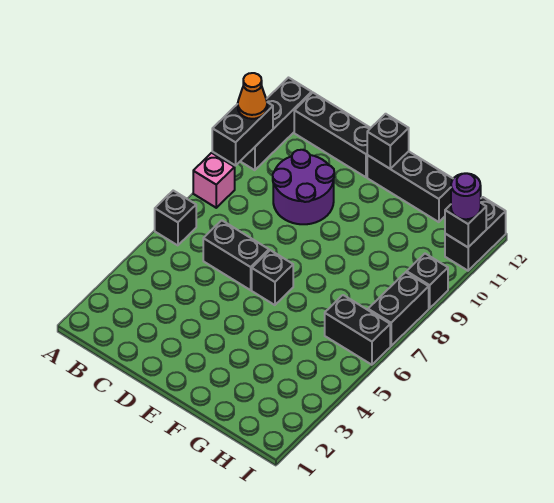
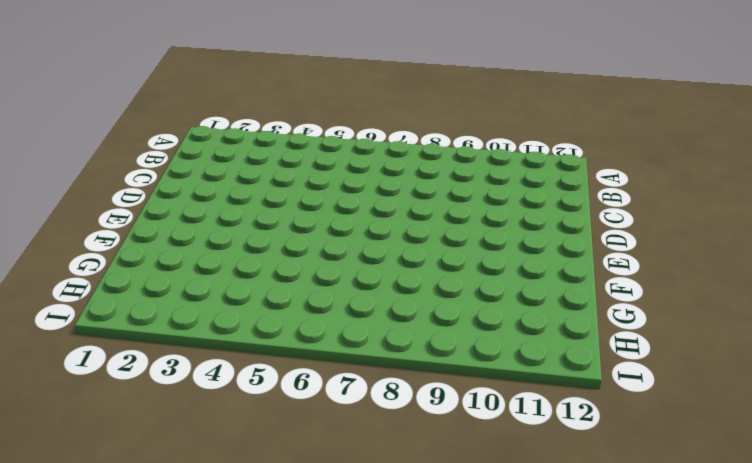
none -> black 1x1 brick [155,191,196,245]
none -> pink 1x1 brick [193,153,235,208]
none -> black 1x3 brick [240,78,312,170]

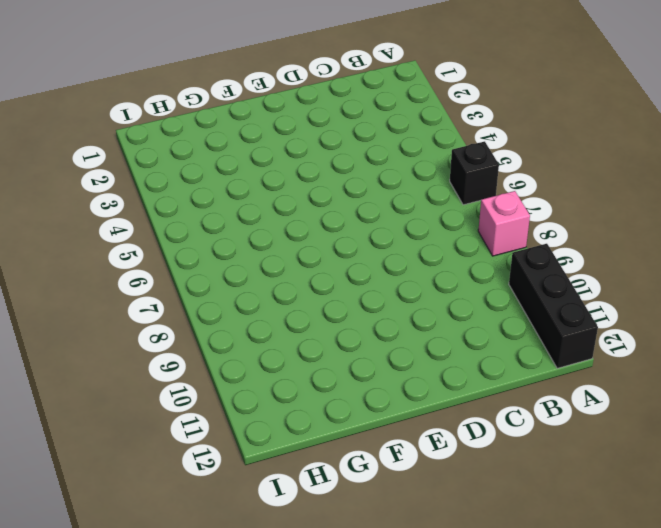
none -> black 1x3 brick [294,93,370,177]
none -> black 1x2 brick [203,220,269,290]
none -> purple 2x2 round brick [273,150,334,224]

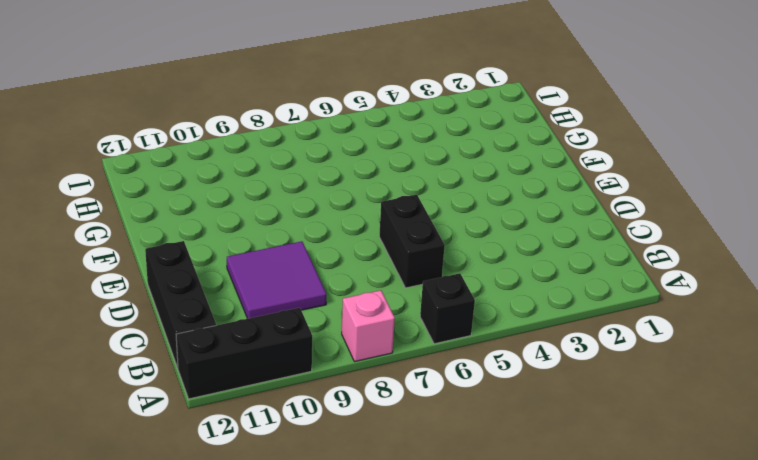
purple 2x2 tile [227,241,326,319] -> purple 2x2 round brick [273,150,334,224]
none -> black 1x1 brick [252,250,293,305]
none -> black 1x3 brick [367,151,453,222]
none -> black 1x2 brick [325,295,390,365]

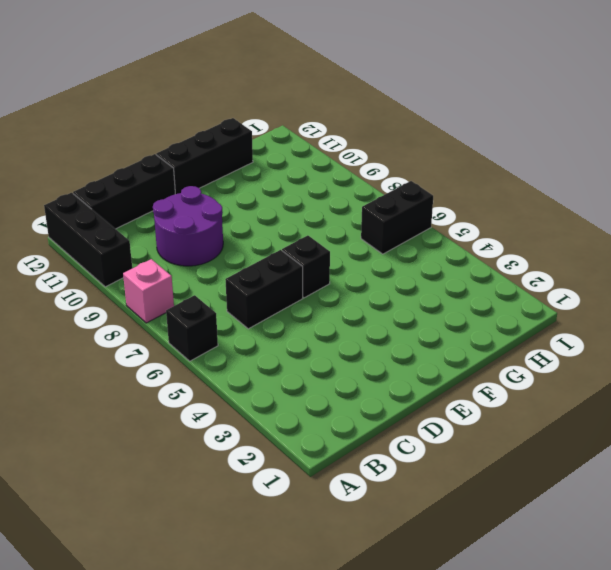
none -> black 1x2 brick [368,272,429,346]
none -> black 1x1 brick [407,254,448,308]
none -> black 1x2 brick [445,197,506,271]

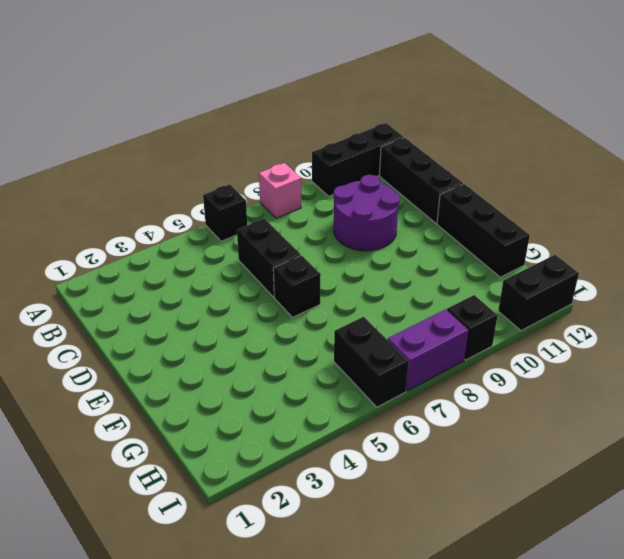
purple 1x2 brick [388,309,469,391] -> black 1x2 brick [368,272,429,346]
none -> black 1x2 brick [212,102,273,166]
none -> black 1x1 brick [367,114,409,169]
none -> black 1x1 brick [445,203,486,247]

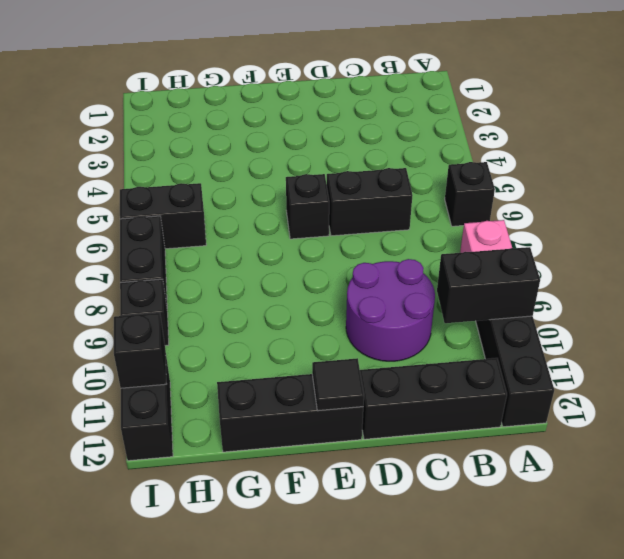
black 1x2 brick [437,247,540,323] -> black 1x2 brick turned to [212,102,273,166]
black 1x1 tile [312,358,364,411] -> black 1x1 brick [367,114,409,169]
none -> orange 1x1 cone [238,73,267,119]
none -> purple 1x1 round brick [451,173,481,219]

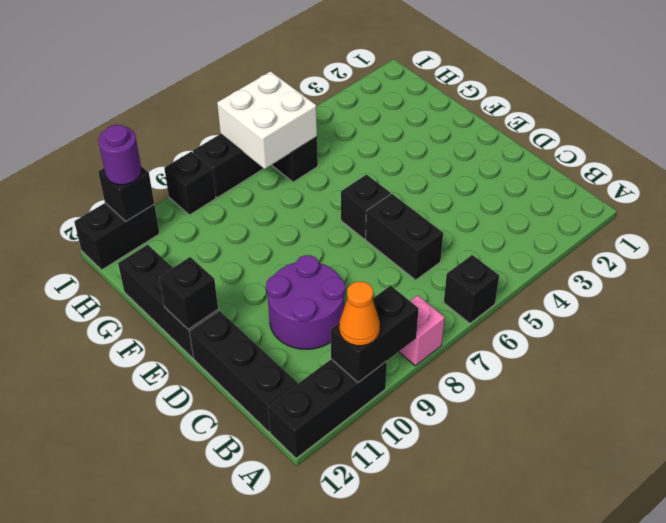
white 2x2 brick [217,71,317,169] -> none

